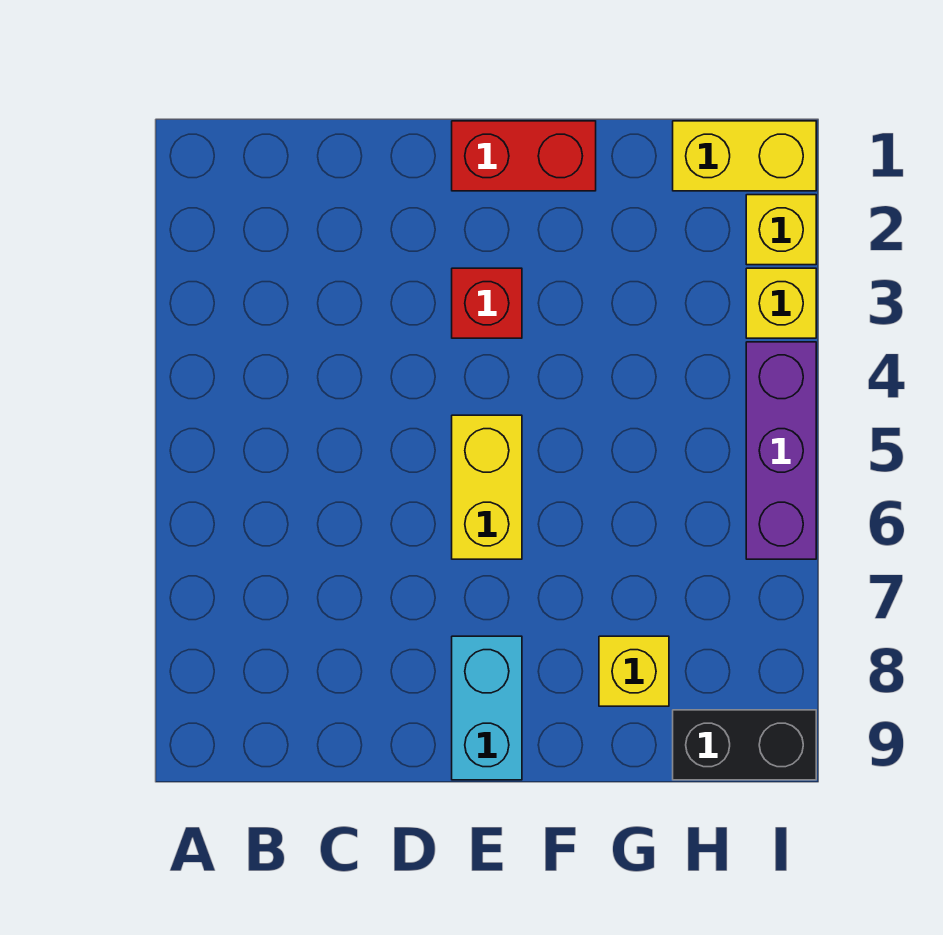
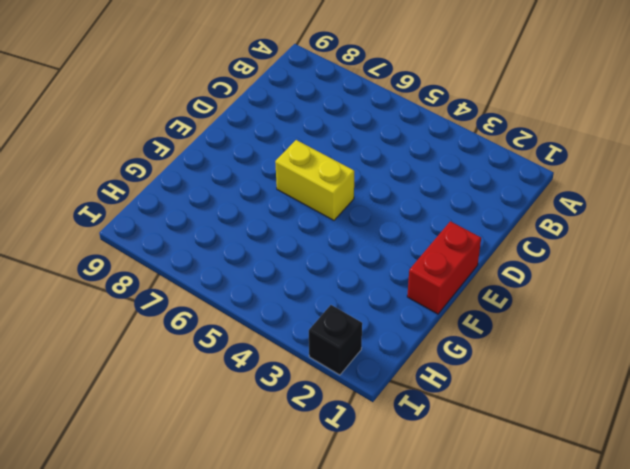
black 1x1 brick [309,305,362,375] -> yellow 1x1 brick [746,195,816,265]
none -> red 1x1 brick [452,268,522,338]
none -> cyan 1x2 brick [452,636,522,780]

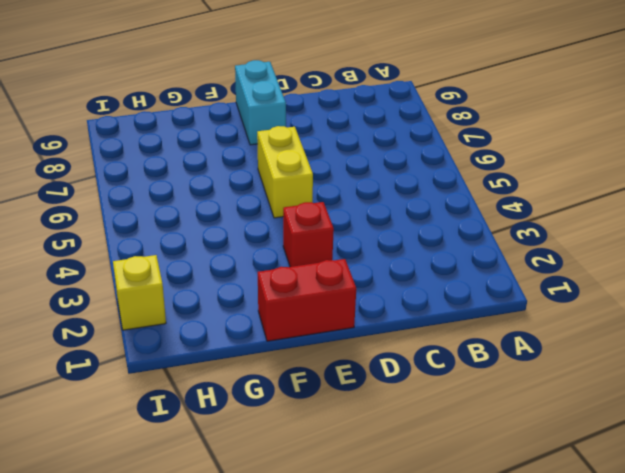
none -> yellow 1x1 brick [599,636,669,706]
none -> yellow 1x2 brick [673,121,816,191]

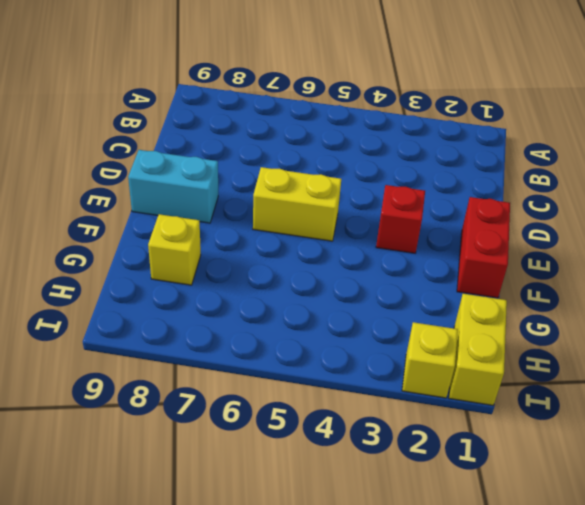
none -> black 1x2 brick [673,710,816,780]
none -> yellow 1x1 brick [746,268,816,338]

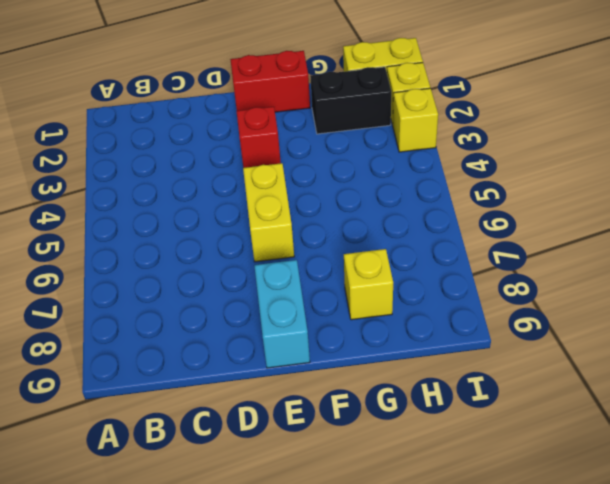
black 1x2 brick [310,67,391,134] -> black 1x2 brick moved to [673,710,816,780]
none -> purple 1x3 brick [746,342,816,559]

